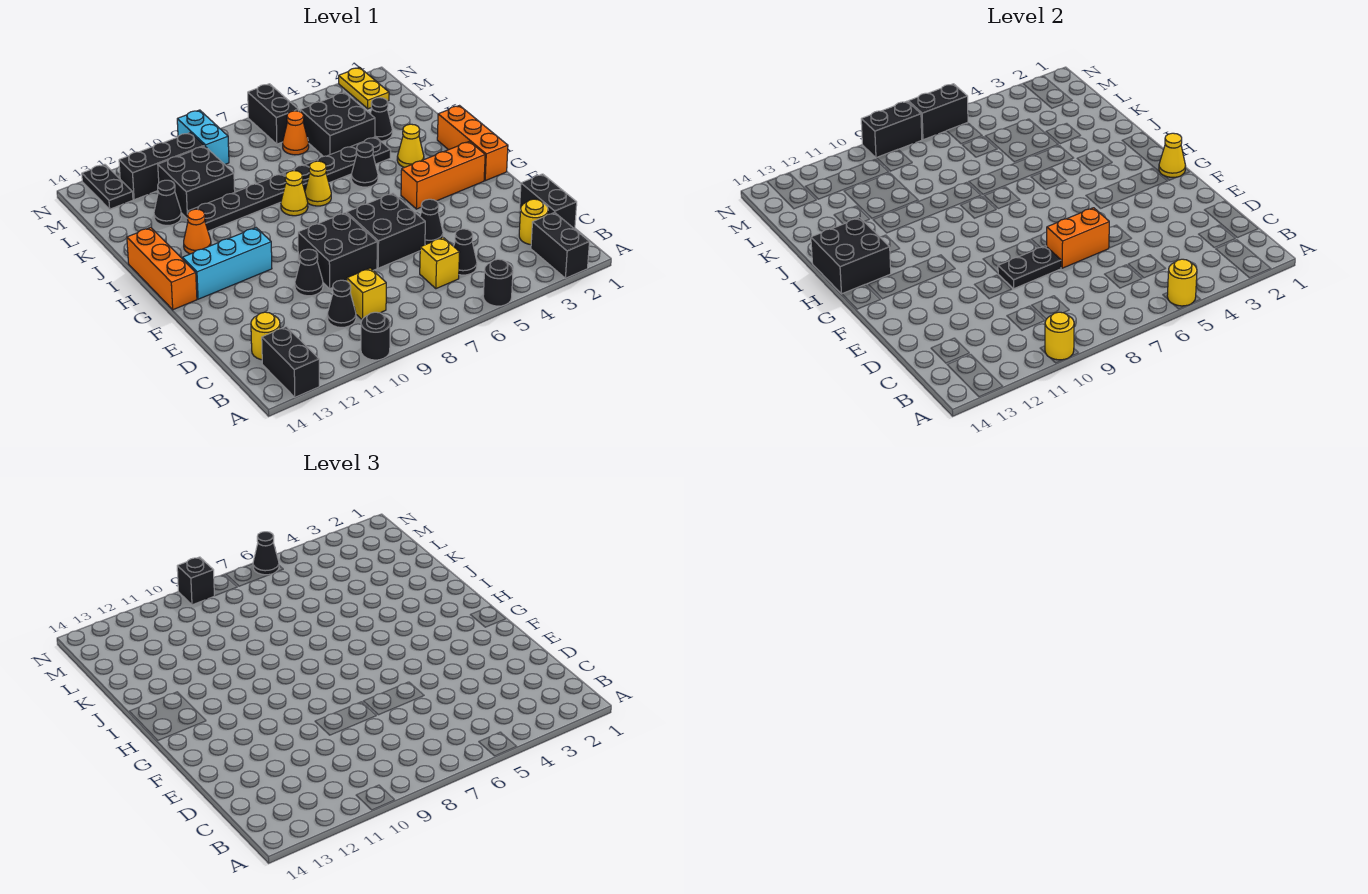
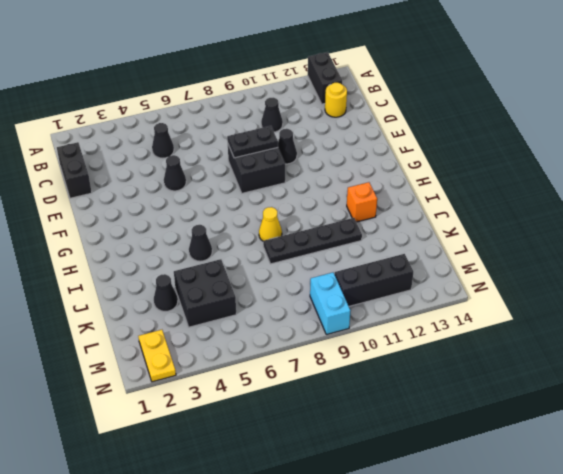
orange 1x1 brick [347,182,377,222] -> orange 1x1 cone [184,209,211,254]
none -> black 1x2 brick [531,212,589,278]
none -> black 1x1 round brick [483,259,513,306]
none -> black 1x1 round brick [361,312,390,360]
none -> yellow 1x1 round brick [519,199,548,245]

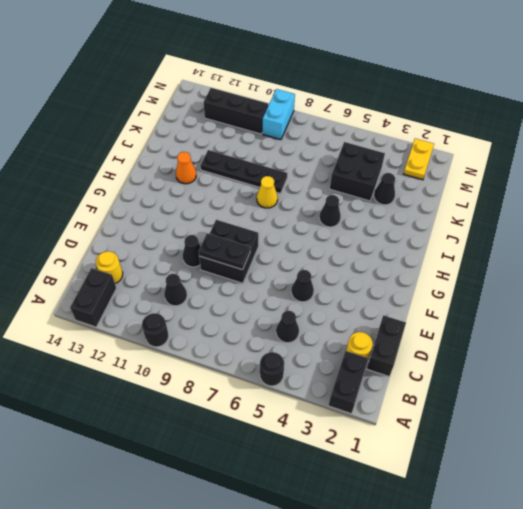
none -> yellow 1x1 brick [420,238,460,289]
none -> yellow 1x1 brick [347,268,386,319]
none -> black 2x2 brick [347,193,425,268]
none -> orange 1x3 brick [437,106,508,181]

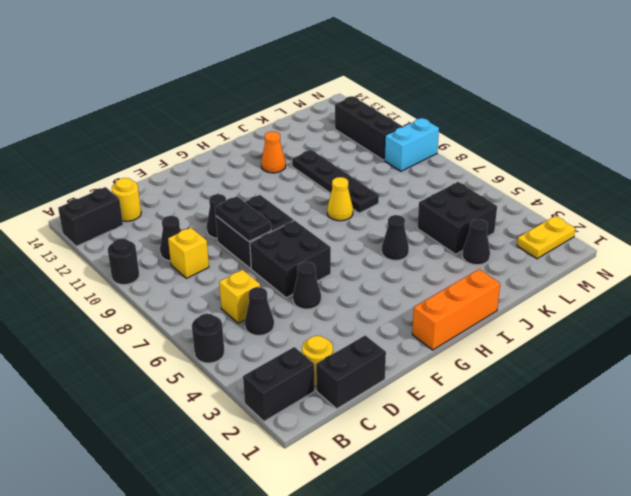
none -> orange 1x3 brick [401,141,485,209]
none -> cyan 1x3 brick [182,228,272,299]
none -> orange 1x3 brick [127,228,197,310]
none -> yellow 1x1 cone [397,124,424,167]

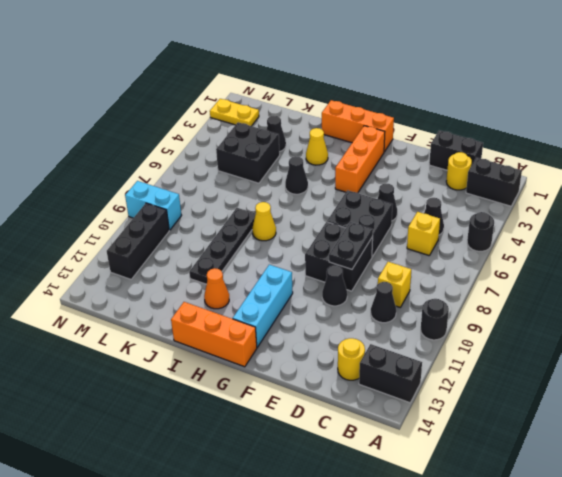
none -> yellow 1x1 cone [305,161,331,206]
none -> black 1x4 plate [284,137,391,190]
none -> black 2x2 brick [158,146,235,218]
none -> black 1x1 cone [154,180,181,225]

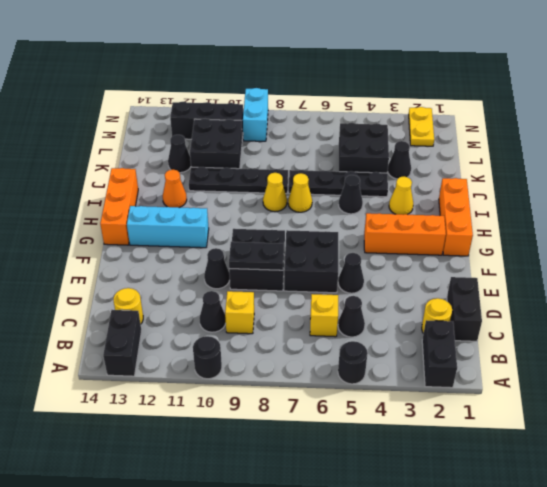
none -> orange 1x1 cone [283,111,309,155]
none -> black 1x2 brick [248,84,298,144]
none -> black 1x2 plate [82,164,133,209]
none -> yellow 1x1 round brick [1167,259,1197,306]

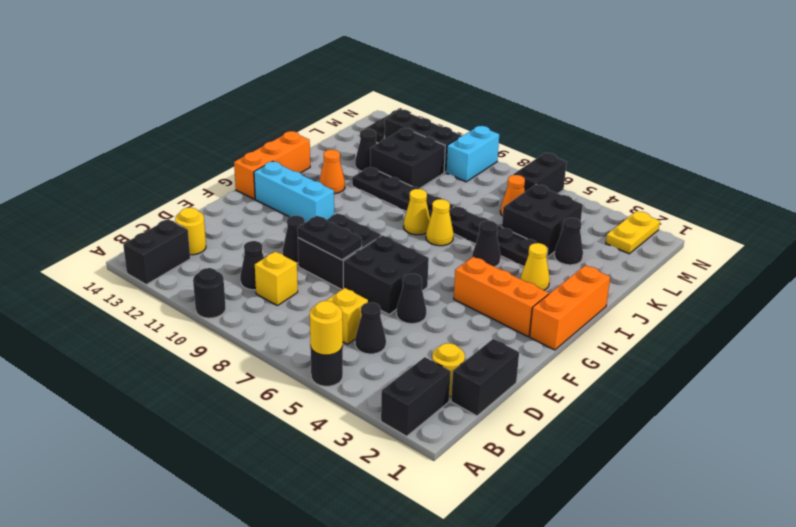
none -> yellow 1x1 round brick [1045,312,1074,360]
none -> orange 1x2 brick [1047,208,1109,268]
none -> yellow 1x1 cone [1159,133,1186,177]
none -> black 2x2 brick [811,218,891,294]

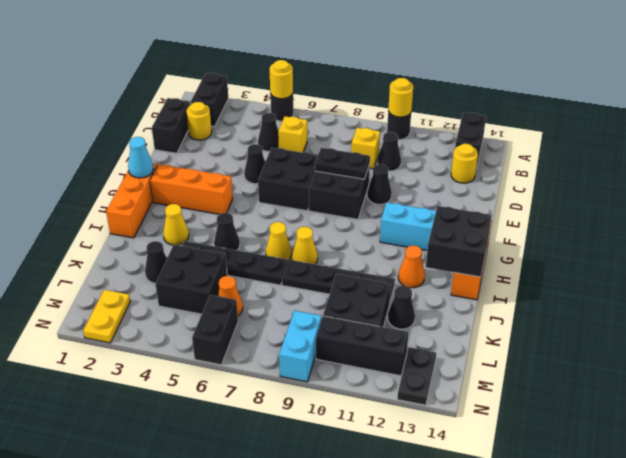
cyan 1x1 cone [128,137,153,178] -> yellow 1x1 cone [1159,133,1186,177]
none -> orange 1x2 brick [1047,208,1109,268]
none -> black 1x2 brick [908,84,968,140]
none -> black 1x2 brick [861,101,922,158]
none -> black 1x1 cone [253,532,279,575]

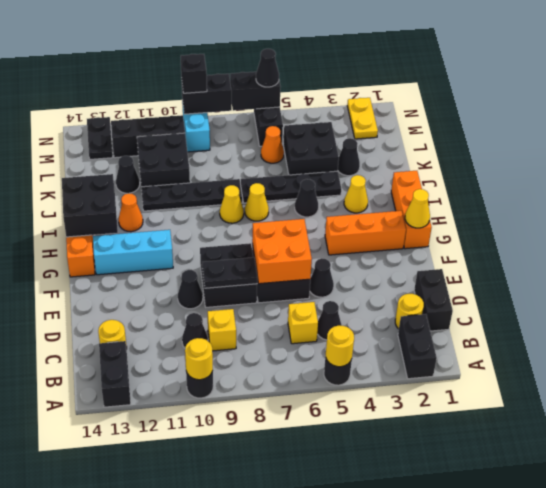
orange 2x2 brick [252,219,312,284] -> orange 1x2 brick [1047,208,1109,268]

